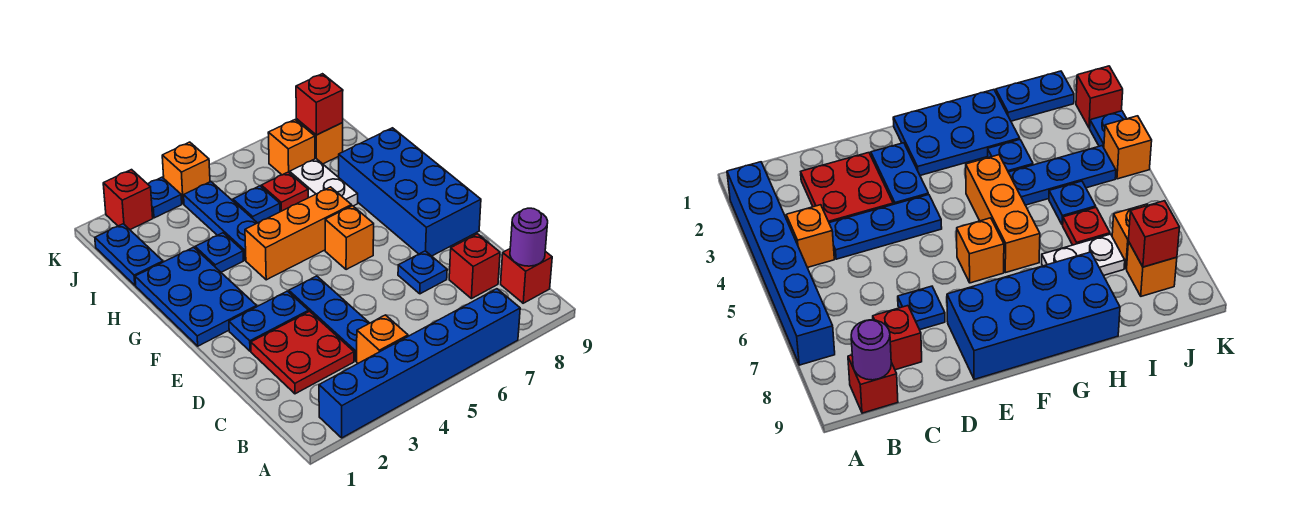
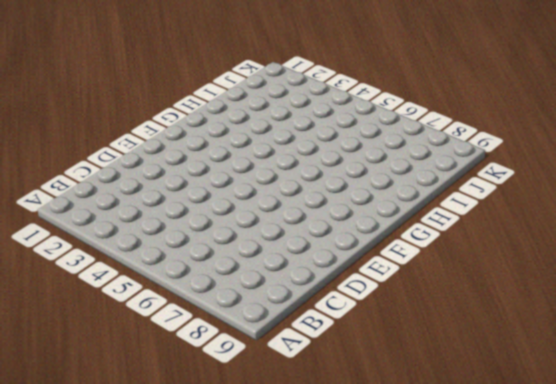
none -> blue 1x6 brick [319,289,520,438]
none -> orange 1x1 brick [357,315,408,363]
none -> red 1x1 brick [501,249,552,303]

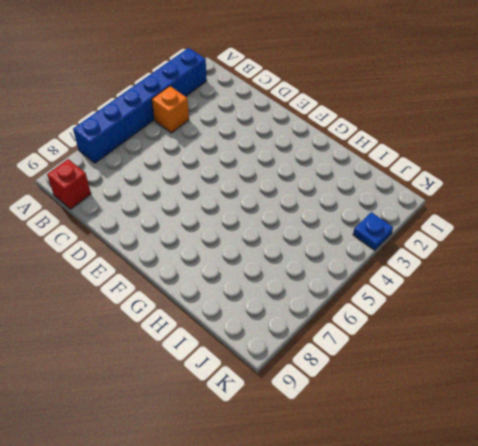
none -> red 2x2 plate [251,311,354,394]
none -> blue 1x3 plate [289,276,369,361]
none -> red 1x1 brick [449,234,500,299]

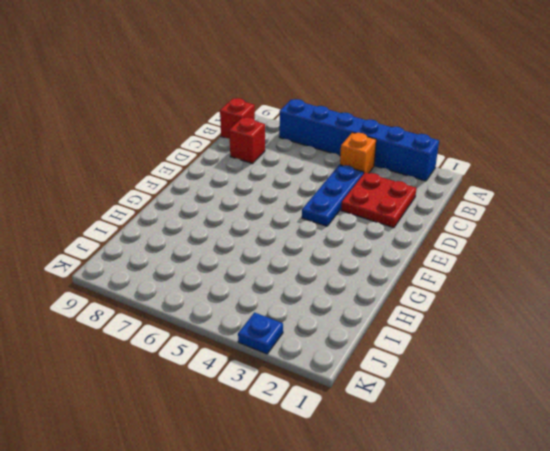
none -> blue 1x1 plate [398,251,447,294]
none -> blue 1x2 plate [229,291,309,351]
none -> blue 2x4 brick [339,128,481,256]

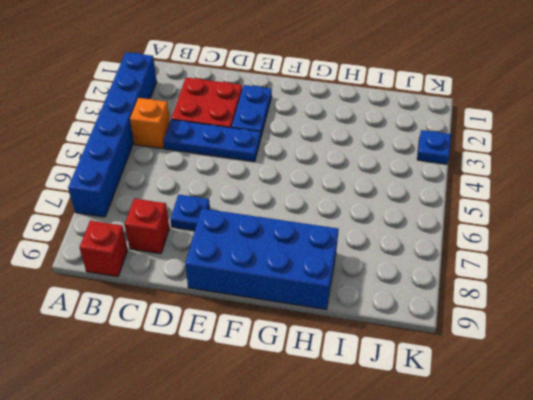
none -> blue 2x3 plate [135,247,257,346]
none -> orange 1x1 brick [325,206,374,270]
none -> orange 1x3 brick [245,187,351,280]

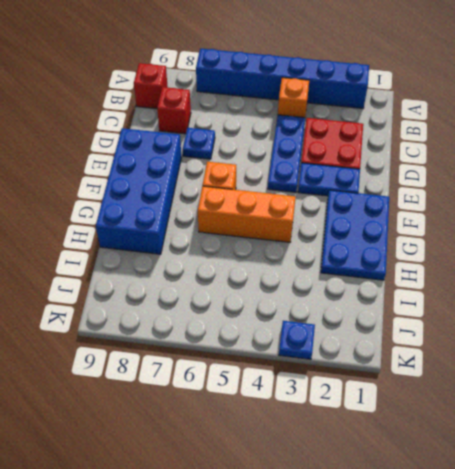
none -> blue 1x1 plate [195,233,244,272]
none -> blue 1x3 plate [184,182,257,260]
none -> white 1x2 plate [290,159,358,206]

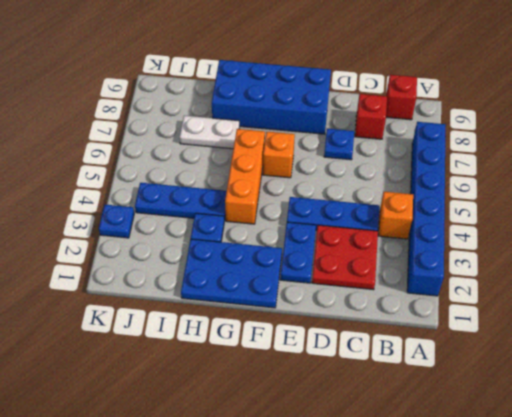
none -> blue 1x2 plate [95,224,163,285]
none -> blue 1x1 plate [233,186,280,223]
none -> red 1x1 plate [261,172,308,212]

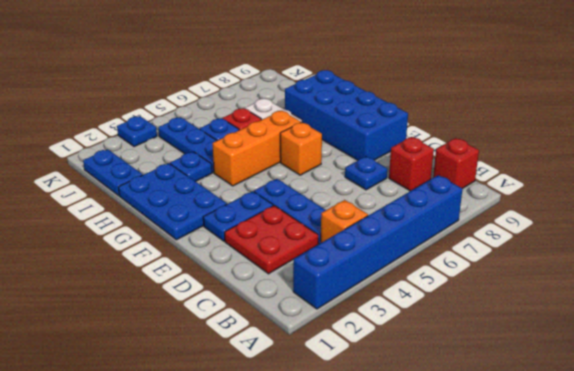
none -> orange 1x1 brick [268,120,315,175]
none -> orange 1x1 brick [296,119,343,164]
none -> red 1x1 brick [103,170,153,230]

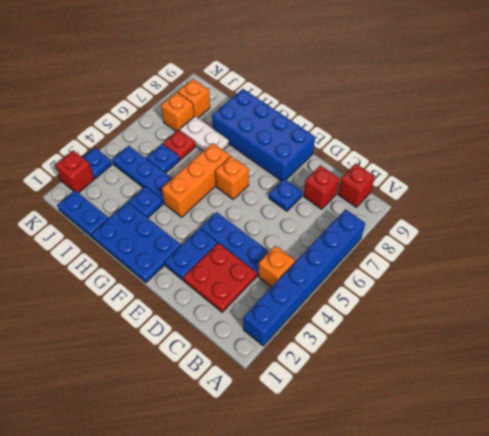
none -> orange 1x1 brick [162,142,210,204]
none -> purple 1x1 round brick [510,208,548,266]
none -> red 1x1 brick [296,74,343,135]

